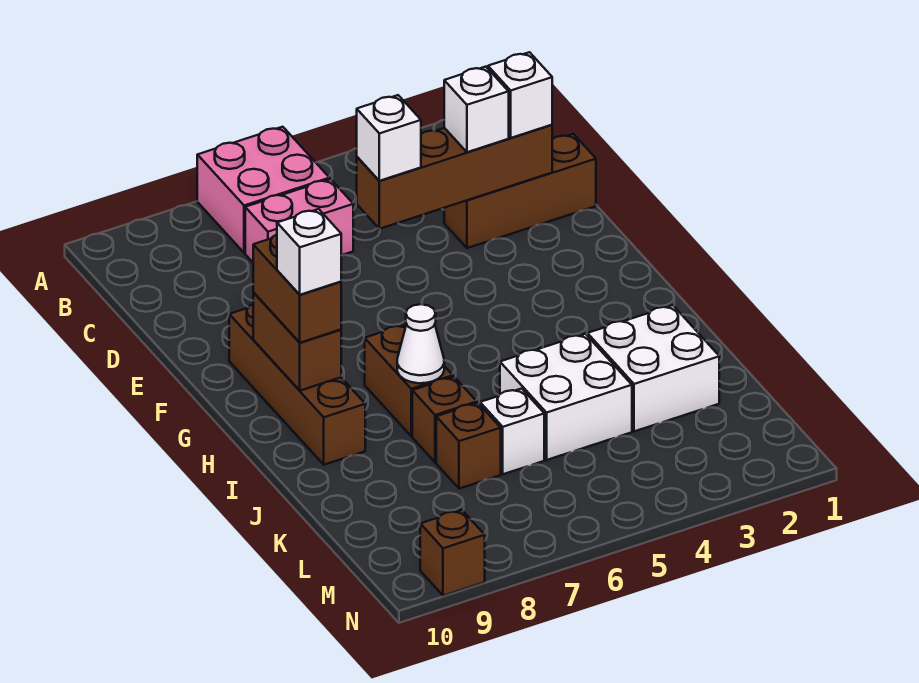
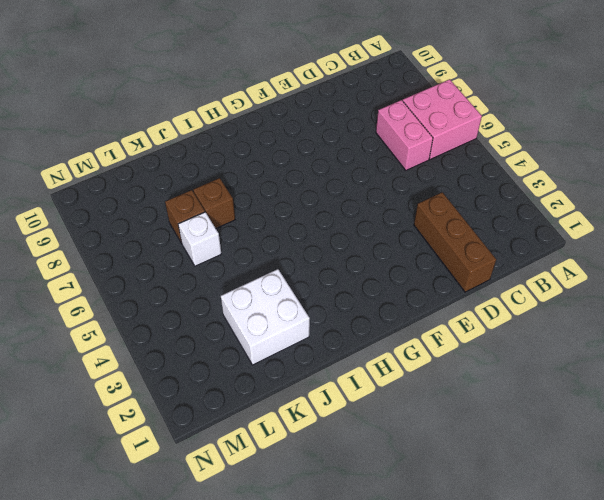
none -> brown 1x4 brick [229,304,365,465]
none -> brown 1x2 brick [365,324,453,436]
none -> white 2x2 brick [500,334,632,460]

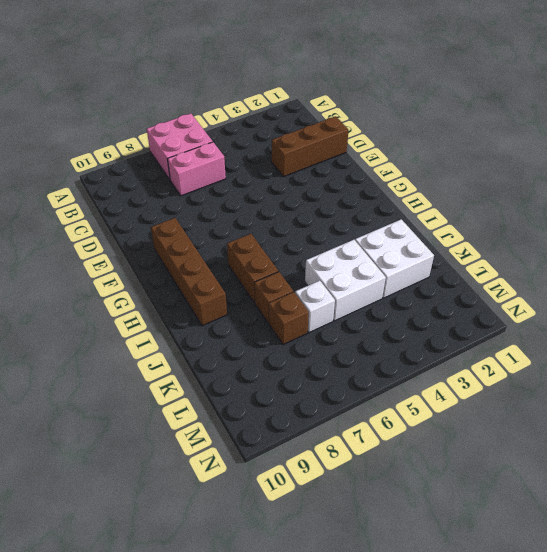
none -> brown 1x1 brick [420,510,485,596]
none -> brown 1x4 brick [357,125,552,229]
none -> brown 1x2 brick [253,292,341,391]

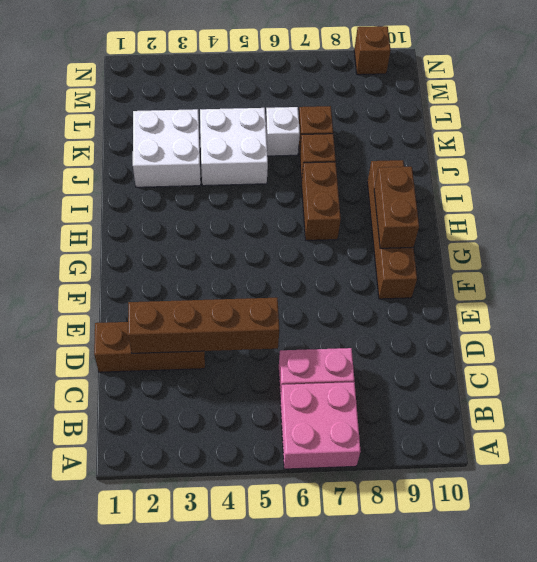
none -> white 1x1 cone [397,304,444,383]
none -> white 1x1 brick [488,52,552,138]
none -> white 1x1 brick [444,67,509,152]

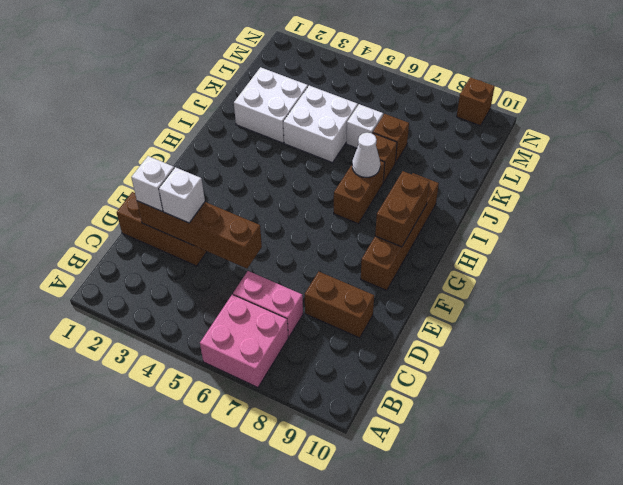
brown 1x2 brick [305,272,374,338] -> brown 1x2 brick turned to [253,235,341,343]
none -> white 1x1 brick [357,95,421,181]
none -> white 1x1 brick [277,209,341,295]

